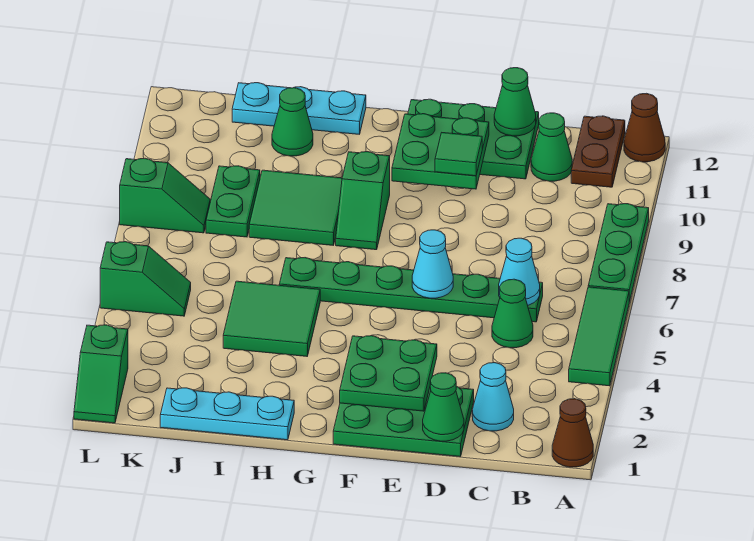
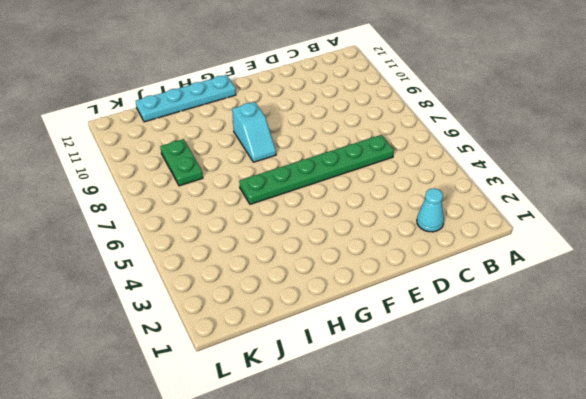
cyan 1x2 slope [232,102,276,162] -> green 1x2 slope [336,152,390,250]
cyan 1x4 plate [136,75,236,122] -> cyan 1x3 plate [232,83,366,134]
none -> brown 1x1 cone [552,399,593,467]
none -> green 1x3 tile [569,287,629,386]
none -> green 1x3 plate [588,204,649,302]

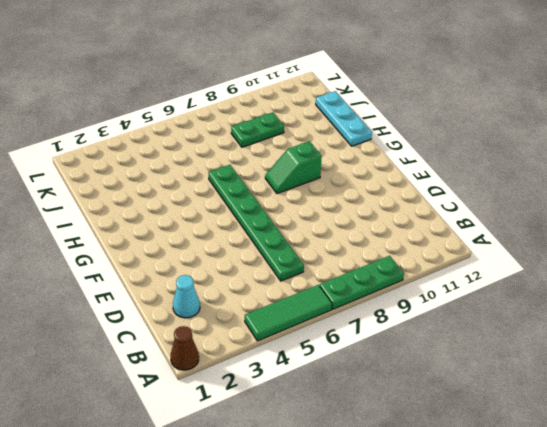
none -> brown 1x1 cone [624,93,665,162]
none -> brown 1x2 plate [571,116,625,187]
none -> green 1x1 cone [492,279,533,348]

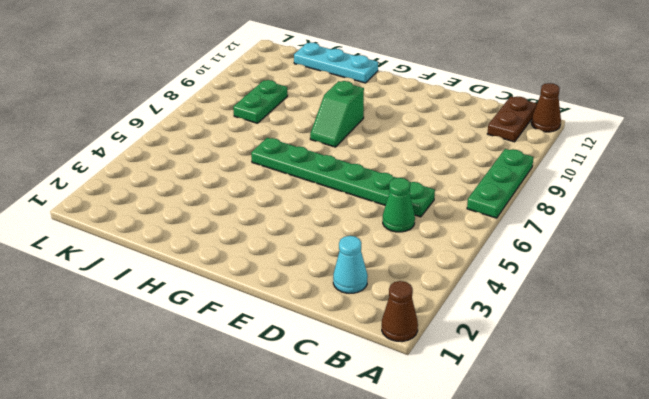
none -> green 1x3 tile [569,287,629,386]
none -> green 1x1 cone [531,113,572,181]
none -> green 2x3 plate [333,387,474,457]

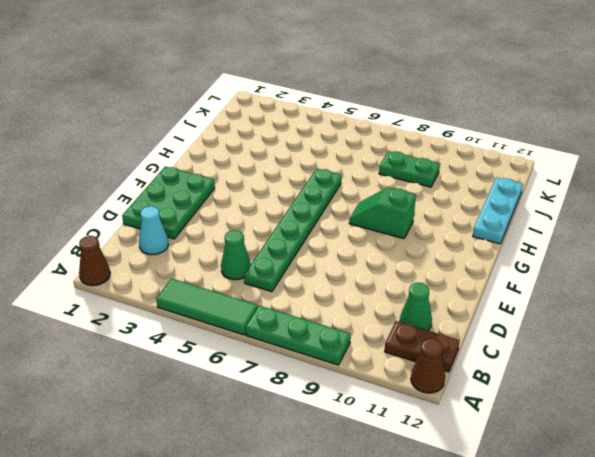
none -> green 2x3 plate [408,99,539,179]
none -> cyan 1x3 plate [160,388,294,440]
none -> green 2x2 tile [223,281,320,356]

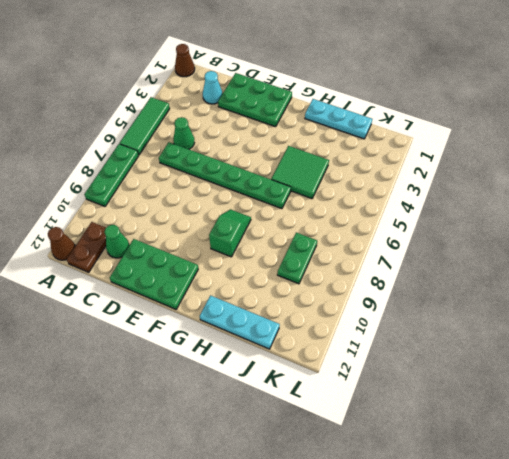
none -> green 2x2 tile [249,170,342,245]
none -> green 1x1 cone [272,88,313,156]
none -> green 1x2 slope [100,242,191,316]

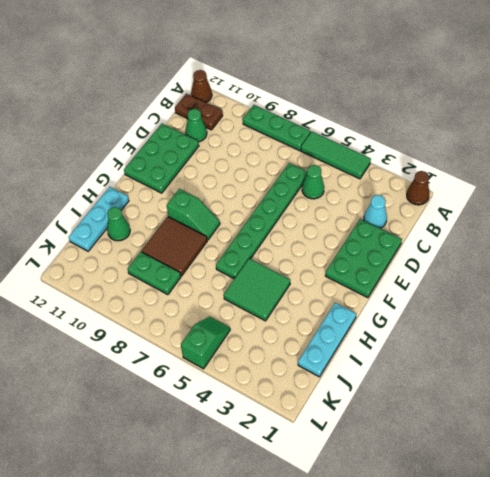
brown 2x2 tile [141,217,207,276] -> green 2x2 tile [249,170,342,245]
none -> green 1x2 slope [120,158,210,233]
none -> green 1x2 slope [74,325,128,423]
none -> cyan 1x1 cone [499,238,540,305]

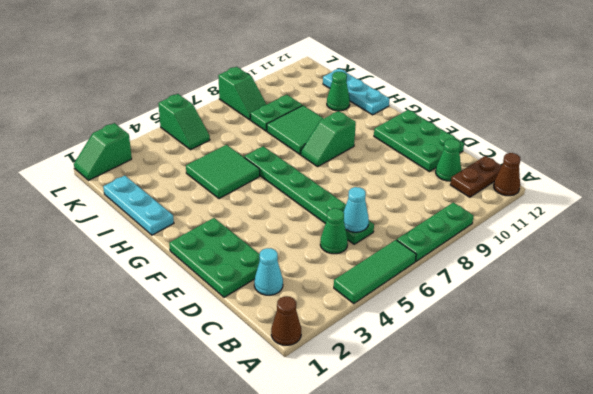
none -> green 1x1 cone [423,373,464,441]
none -> green 1x1 cone [494,68,536,136]
none -> green 2x2 plate [340,336,437,411]

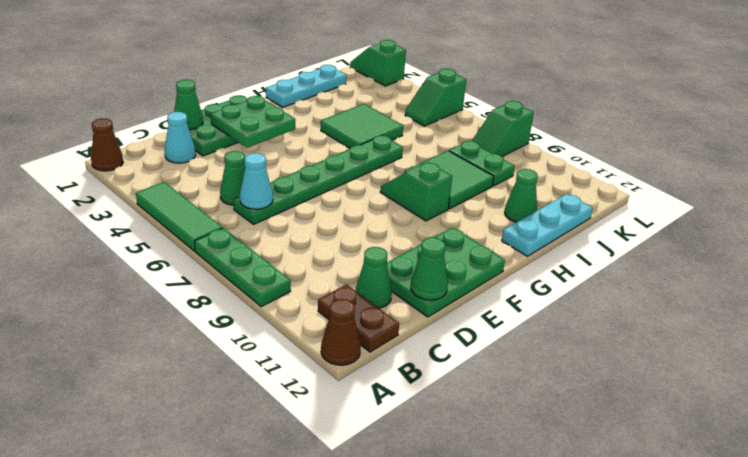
none -> cyan 1x1 cone [412,230,453,298]
none -> green 2x2 plate [392,114,489,189]
none -> green 1x1 tile [435,133,482,176]

